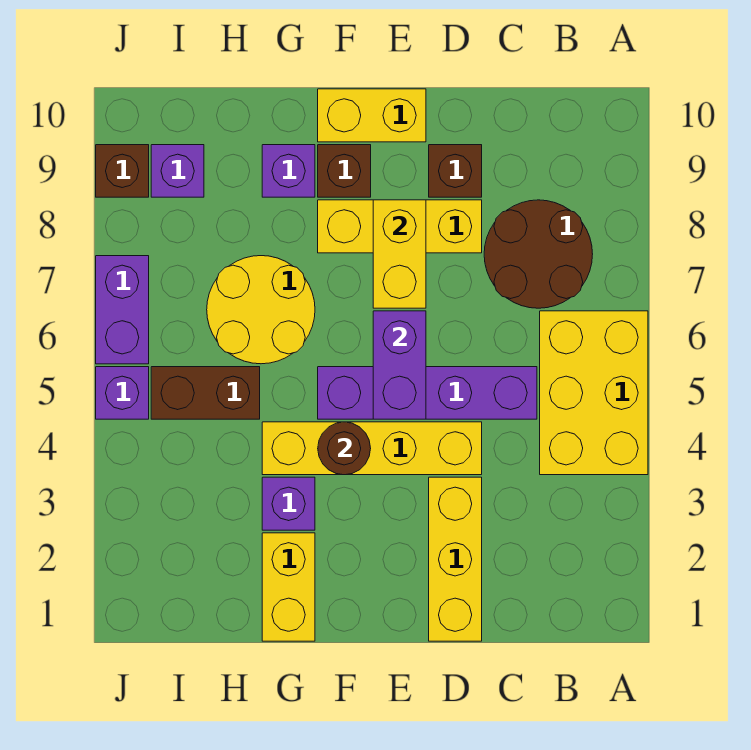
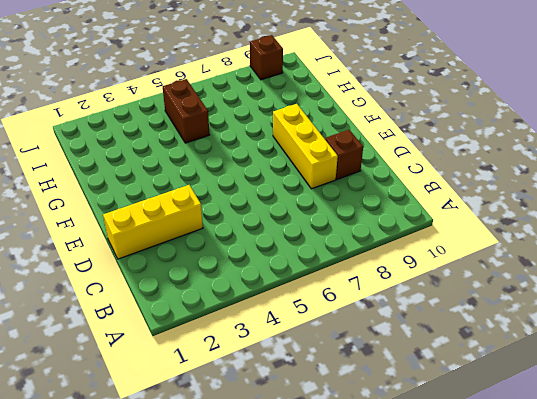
none -> yellow 2x3 brick [540,311,648,475]
none -> brown 2x2 round brick [484,200,593,308]
none -> purple 1x4 brick [318,367,537,419]

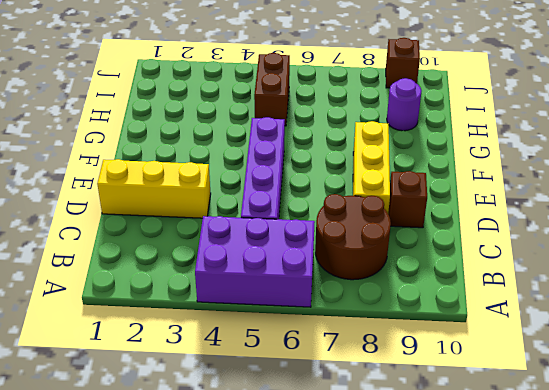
purple 2x3 brick [195,216,315,307] -> yellow 2x3 brick [540,311,648,475]
purple 1x1 round brick [387,78,422,131] -> none
none -> yellow 1x4 brick [262,422,482,475]
none -> yellow 1x2 brick [318,89,426,142]
none -> brown 1x1 brick [318,145,371,197]

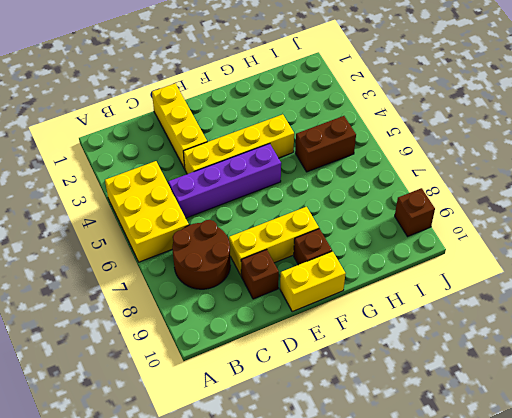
none -> yellow 1x2 brick [262,533,315,641]
none -> purple 1x1 brick [262,477,315,530]
none -> yellow 2x2 round brick [207,256,315,364]

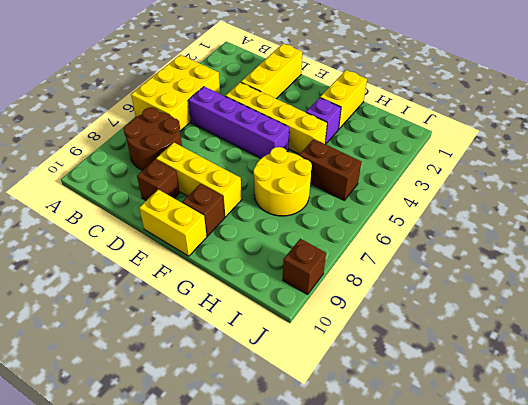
none -> purple 1x1 brick [262,145,315,197]
none -> purple 1x1 brick [151,145,204,197]
none -> purple 1x1 brick [96,367,149,419]

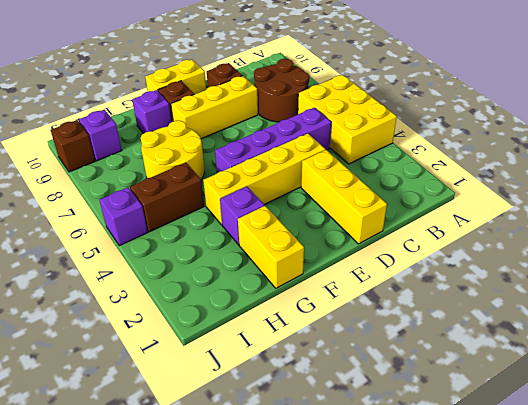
none -> purple 1x2 brick [96,256,149,364]
none -> purple 1x2 brick [373,311,426,419]
none -> yellow 1x2 brick [373,200,426,308]

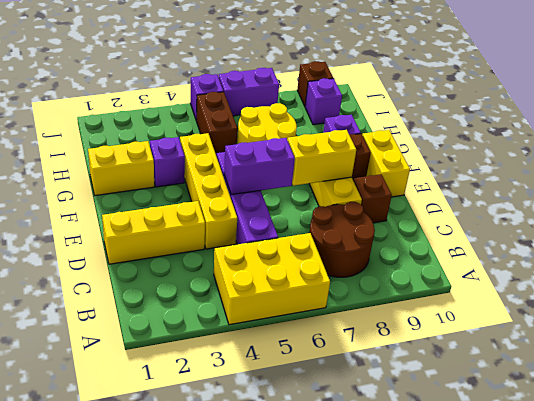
none -> brown 1x1 round brick [318,422,371,475]

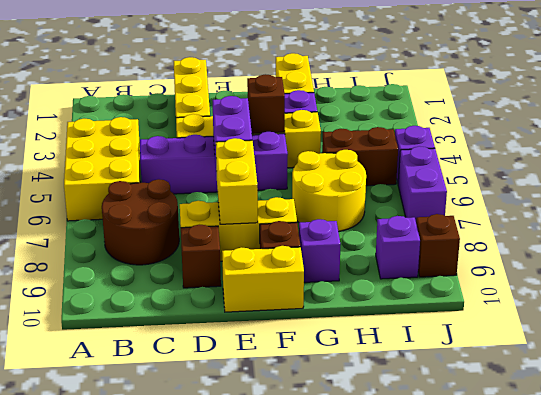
brown 1x1 brick [247,74,285,134] -> brown 1x1 round brick [318,422,371,475]

